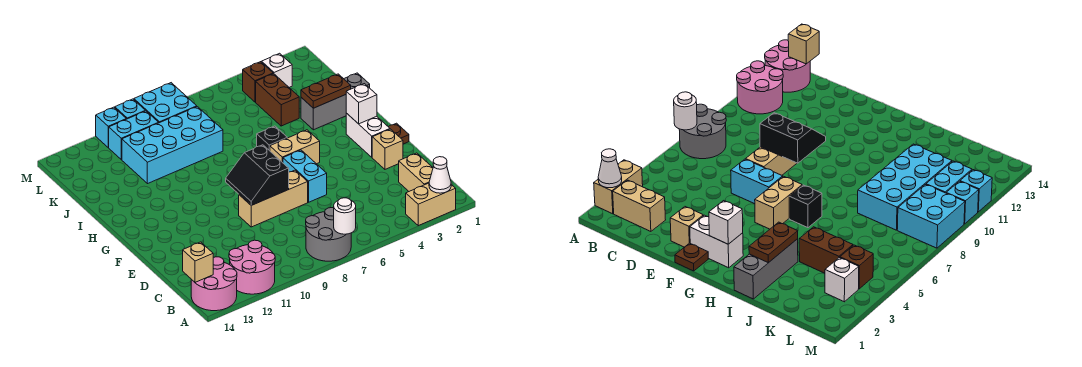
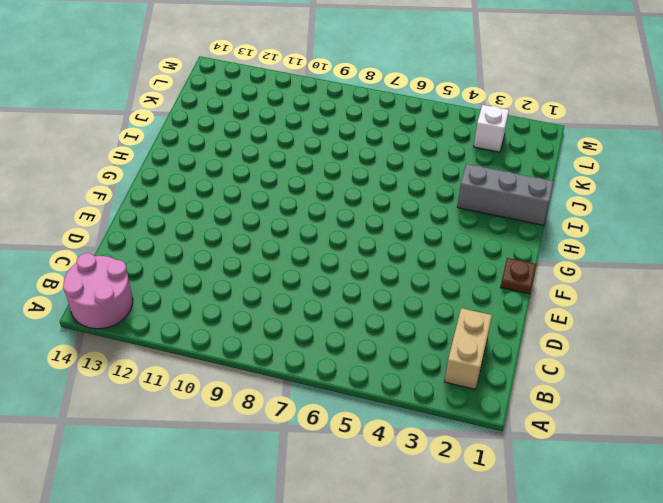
none -> tan 1x2 brick [406,183,456,226]
none -> grey 2x2 round brick [306,208,351,261]
none -> pink 2x2 round brick [229,240,275,294]

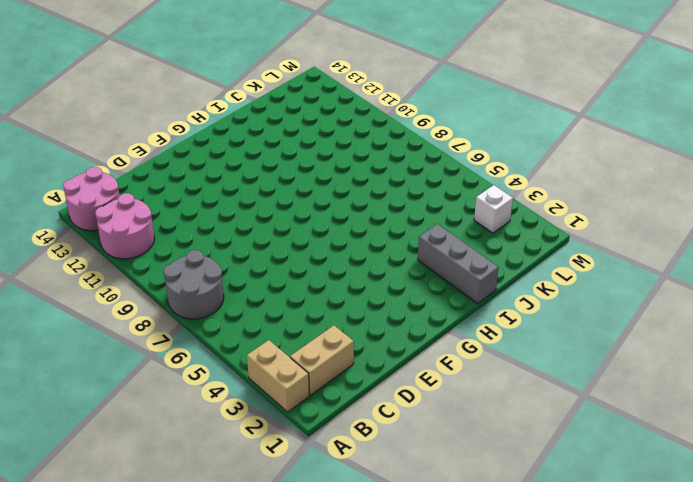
none -> tan 1x1 brick [372,129,403,169]
none -> cyan 1x2 brick [283,150,327,202]
none -> tan 1x3 brick [239,170,308,227]

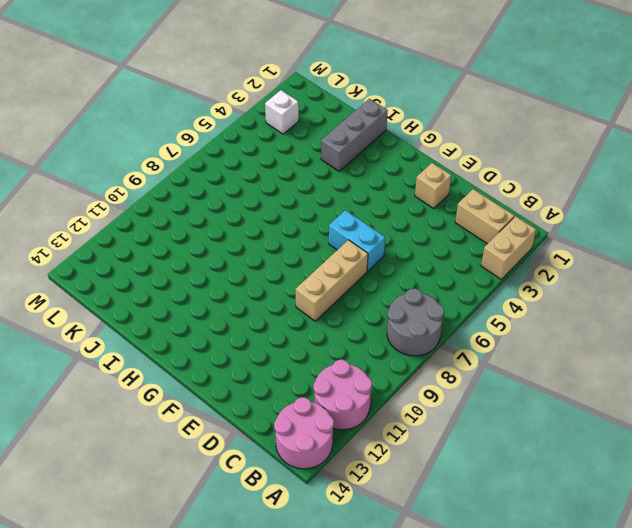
none -> brown 1x1 plate [388,123,409,144]
none -> white 1x2 brick [346,113,390,157]
none -> tan 1x2 brick [270,130,320,164]

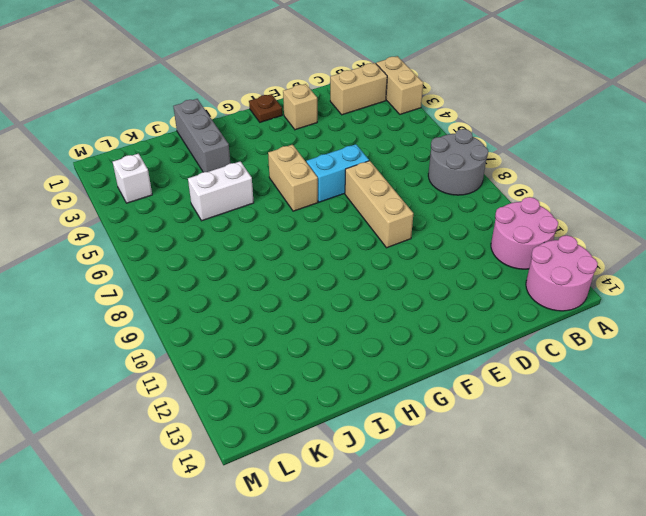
white 1x2 brick [188,161,254,221] -> white 1x2 brick moved to [346,113,390,157]
none -> black 1x1 brick [257,126,287,151]
none -> brown 1x2 brick [256,74,299,126]
none -> cyan 2x4 brick [122,107,223,184]

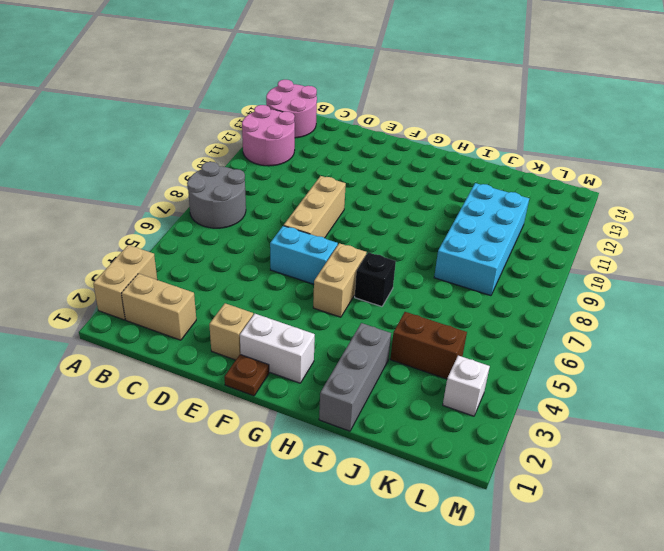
none -> brown 1x1 brick [243,62,273,102]
none -> cyan 2x2 brick [134,83,197,123]
none -> cyan 1x2 brick [108,111,159,160]

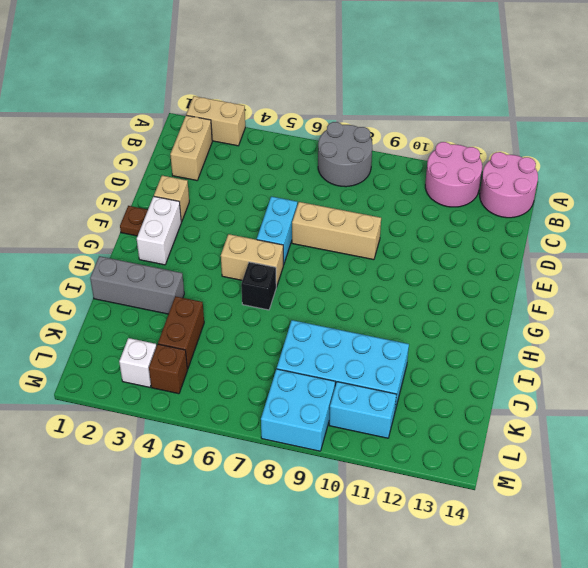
none -> cyan 1x1 brick [115,99,145,119]
none -> cyan 1x1 brick [96,107,126,147]
none -> white 1x1 cone [429,157,451,193]

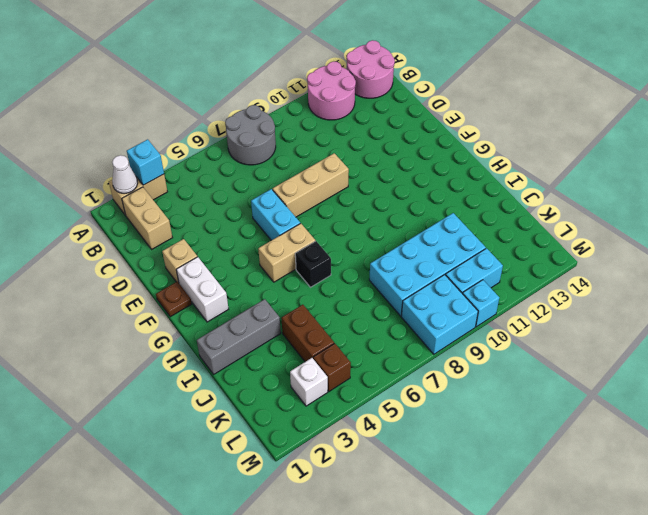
cyan 1x1 brick [127,139,164,185] -> cyan 1x1 brick moved to [96,107,126,147]
none -> white 1x1 round brick [334,198,356,234]
none -> tan 1x1 brick [183,242,213,282]
none -> black 2x2 slope [226,145,289,205]

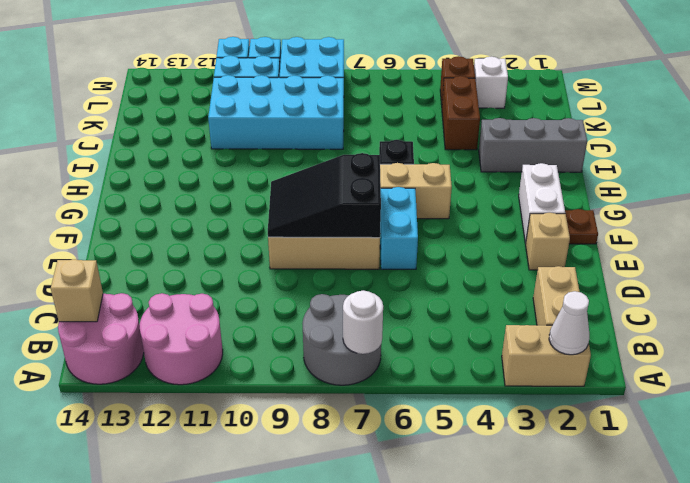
black 2x3 slope [268,153,381,238] -> black 2x2 slope [226,145,289,205]
none -> white 1x1 brick [346,84,377,124]
none -> brown 1x2 plate [301,74,351,108]

